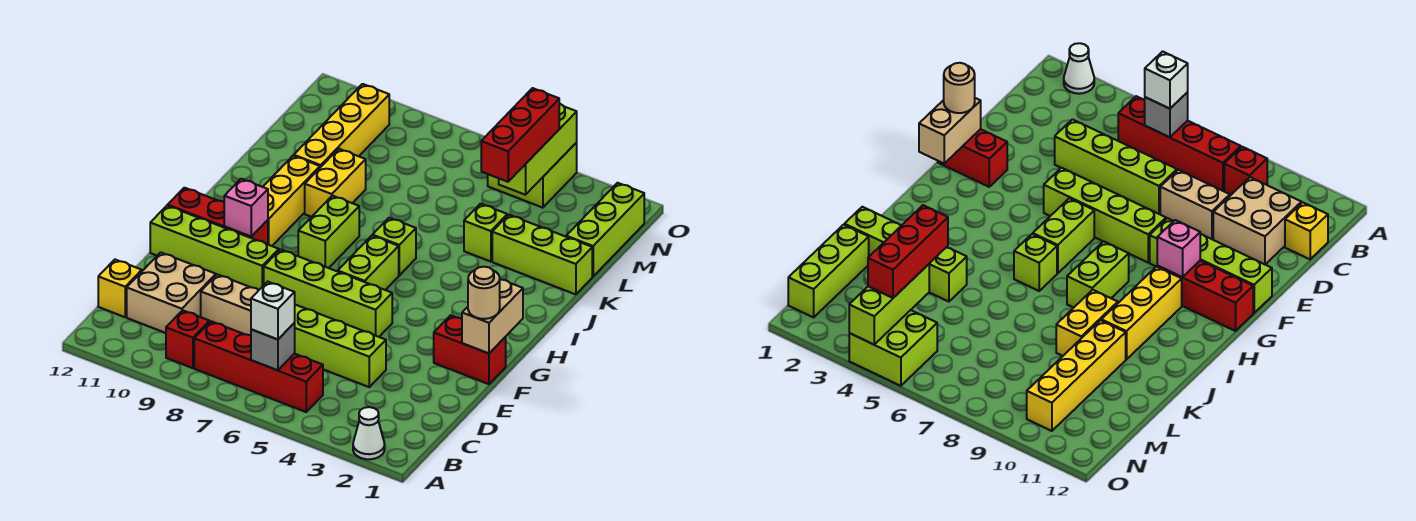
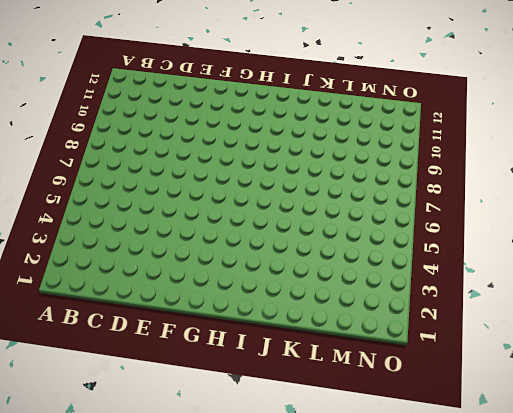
none -> white 1x1 cone [353,407,385,459]
none -> red 1x4 brick [194,321,323,412]
none -> red 1x1 brick [166,310,210,368]

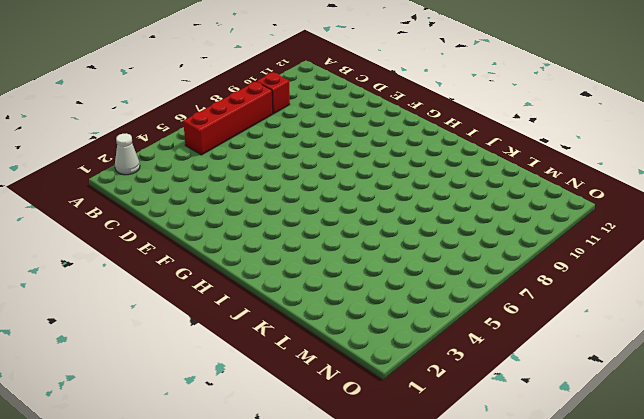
none -> tan 2x2 brick [127,252,216,333]
none -> yellow 1x1 brick [98,260,142,317]
none -> lime 1x4 brick [294,305,386,387]

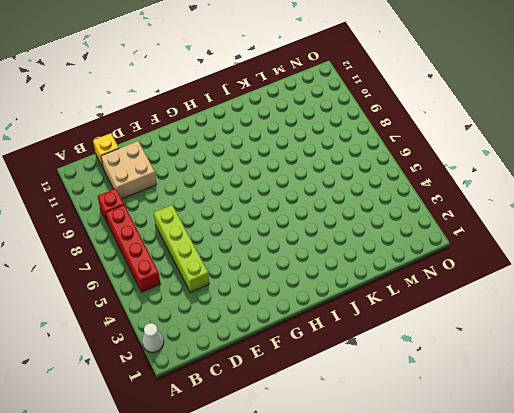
none -> tan 1x2 brick [201,274,259,336]
none -> red 1x2 brick [434,315,506,384]
none -> lime 1x4 brick [264,249,392,337]

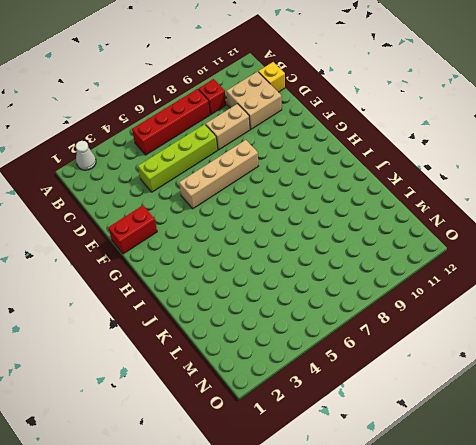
tan 1x4 brick [179,140,258,209] -> lime 1x4 brick [264,249,392,337]
none -> lime 1x4 brick [150,206,279,290]
none -> lime 1x2 brick [338,236,399,290]
none -> red 1x3 brick [168,188,268,244]

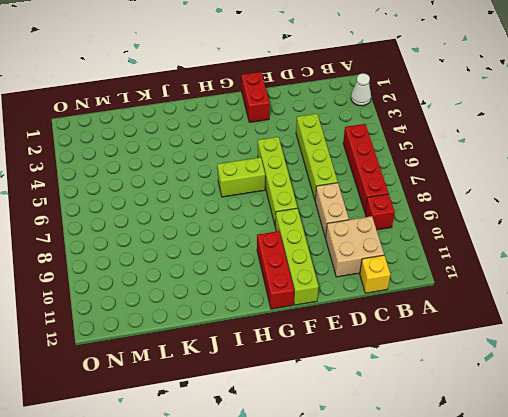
none -> lime 1x2 brick [298,196,359,268]
none -> yellow 1x3 brick [263,156,320,246]
none -> lime 1x1 brick [372,218,416,275]

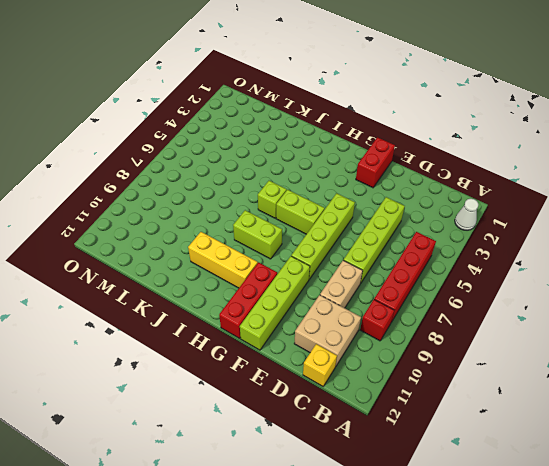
none -> yellow 1x2 brick [305,149,366,217]
none -> lime 1x3 brick [492,215,592,294]
none -> lime 1x1 brick [464,204,507,262]

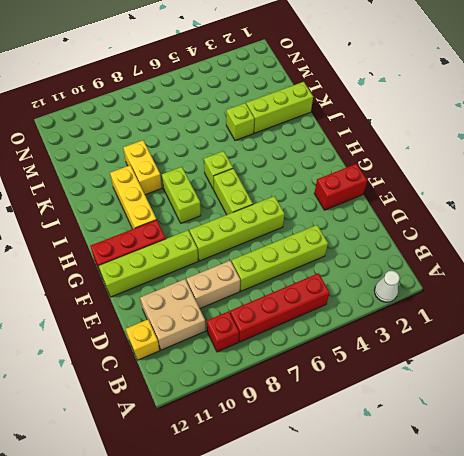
none -> yellow 1x4 brick [294,84,389,167]
none -> lime 1x3 brick [566,183,644,276]
none -> lime 2x2 brick [488,143,577,208]

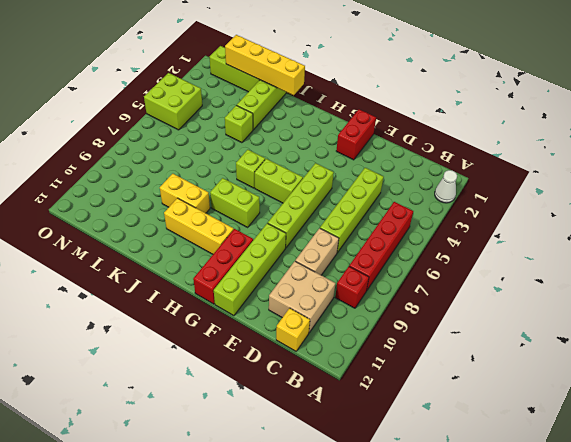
yellow 1x4 brick [225,35,305,95] -> yellow 1x4 brick moved to [294,84,389,167]
none -> grey 1x1 brick [251,323,295,370]
none -> tan 1x2 brick [462,279,523,353]
none -> pink 1x1 brick [224,179,268,237]

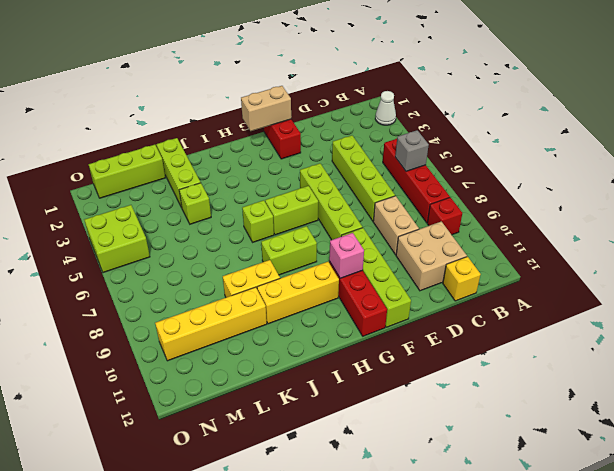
none -> lime 1x3 brick [499,104,577,195]
none -> white 1x1 brick [251,282,295,339]
none -> tan 1x1 round brick [468,267,500,319]

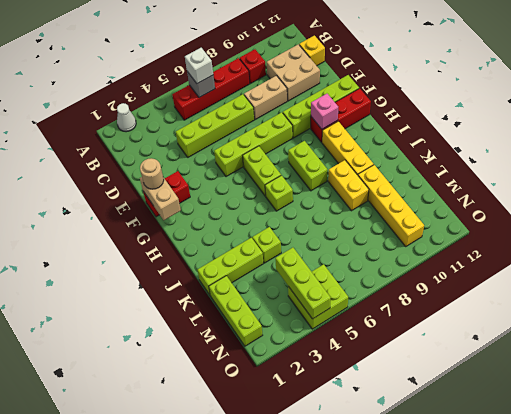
none -> red 1x3 brick [481,88,559,182]

